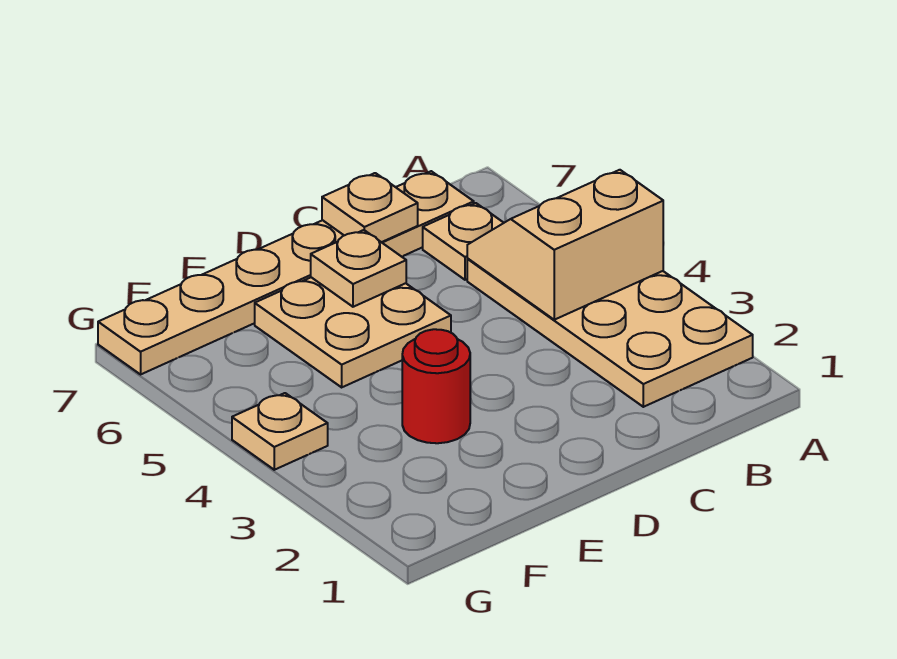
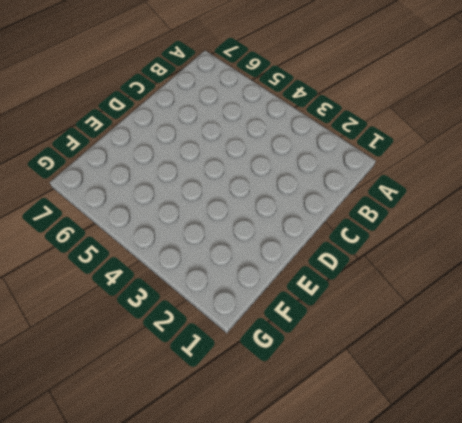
none -> tan 2x4 plate [467,259,753,407]
none -> tan 1x1 plate [423,203,503,280]

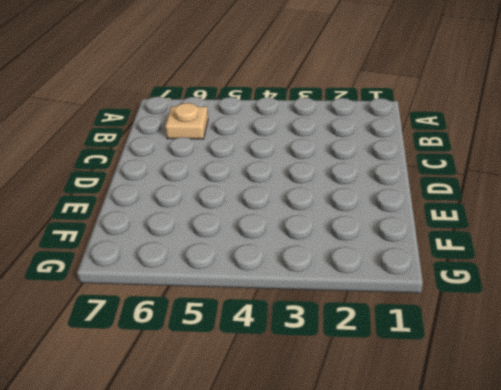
none -> tan 2x4 plate [467,259,753,407]
none -> tan 1x6 plate [98,171,474,374]

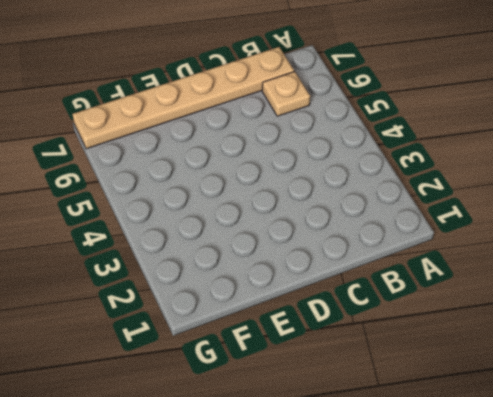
none -> tan 2x4 plate [467,259,753,407]
none -> tan 2x2 plate [255,277,451,387]

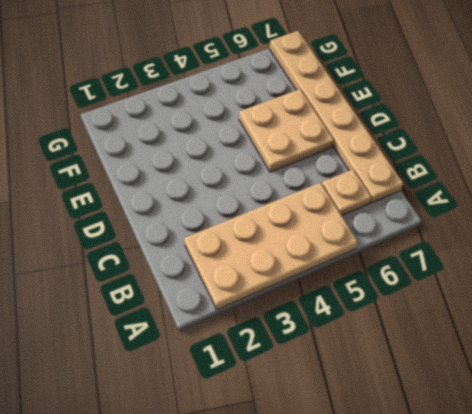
none -> red 1x1 round brick [402,329,470,443]
none -> tan 1x1 plate [232,393,328,470]

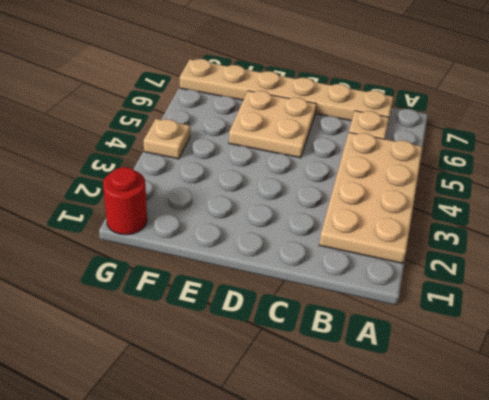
red 1x1 round brick [103,167,147,235] -> red 1x1 round brick moved to [402,329,470,443]
none -> tan 2x2 slope [467,170,663,320]
none -> tan 1x1 plate [322,173,418,242]

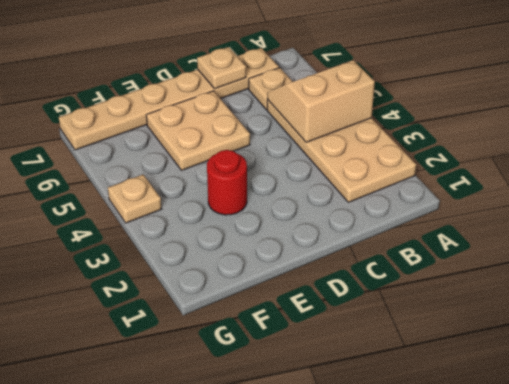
none -> tan 1x1 plate [311,230,406,307]

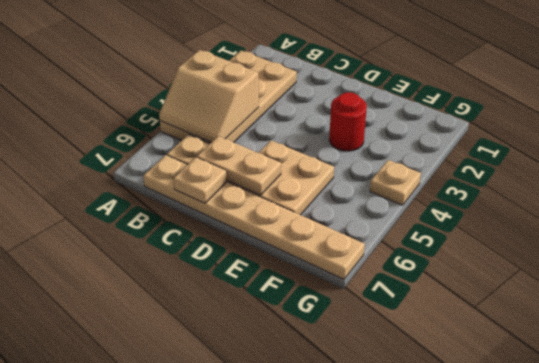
tan 1x2 plate [197,136,281,195] -> tan 1x1 plate [311,230,406,307]

